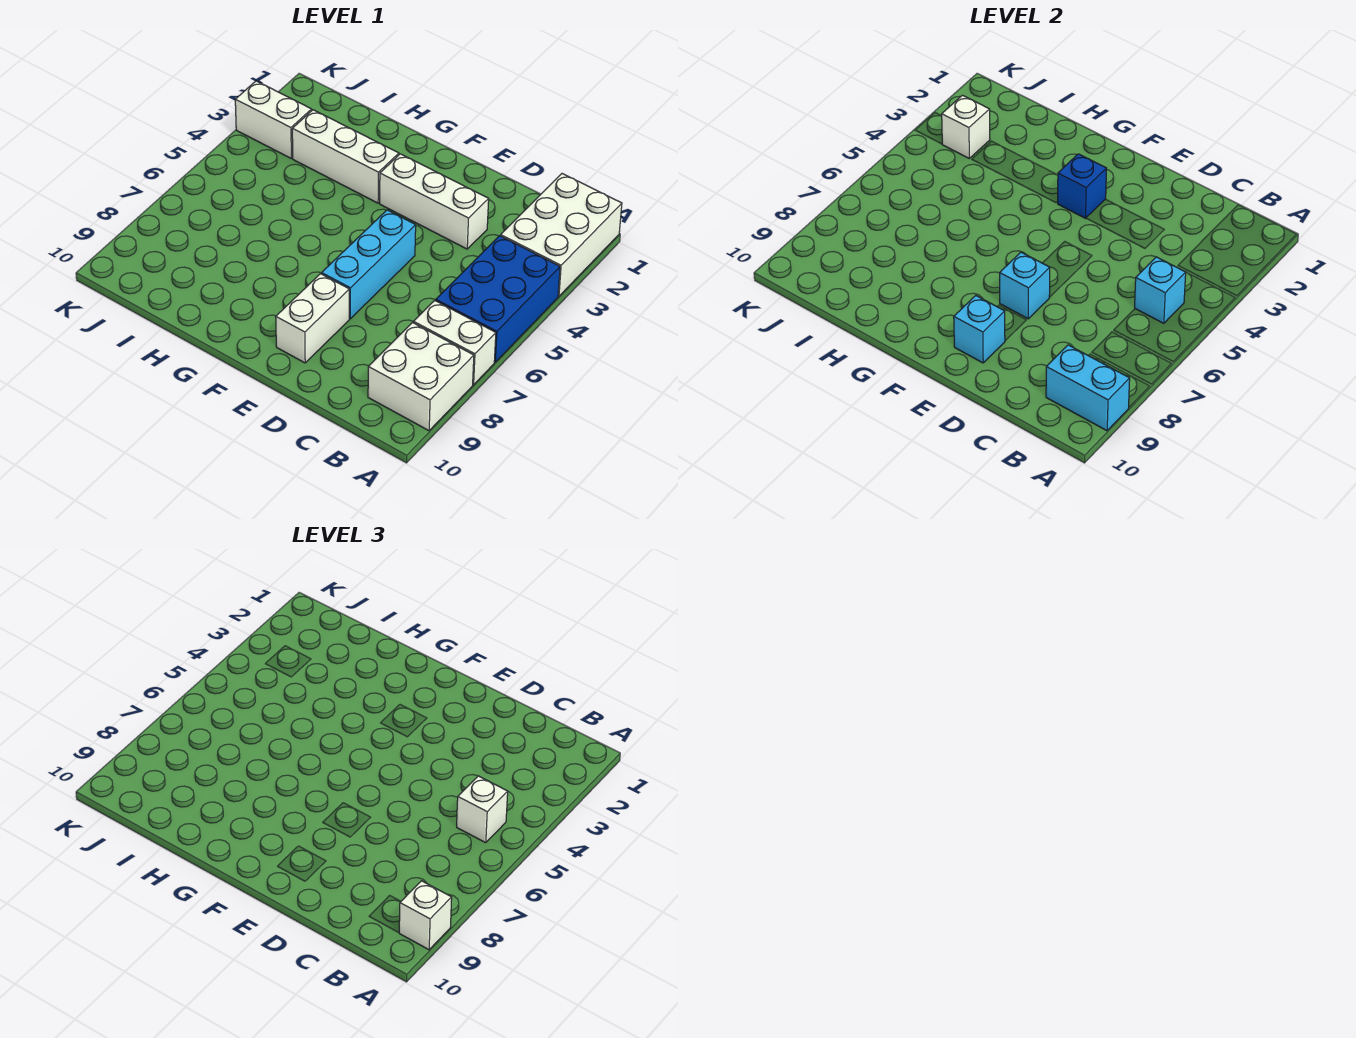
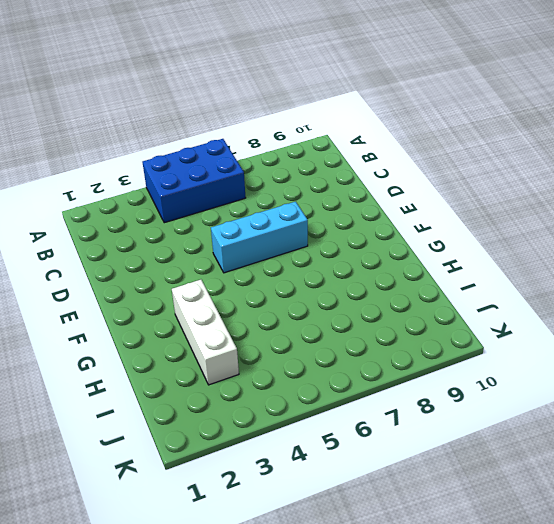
none -> white 2x3 brick [501,174,622,296]
none -> white 1x2 brick [414,301,496,385]
none -> white 2x2 brick [368,323,474,431]

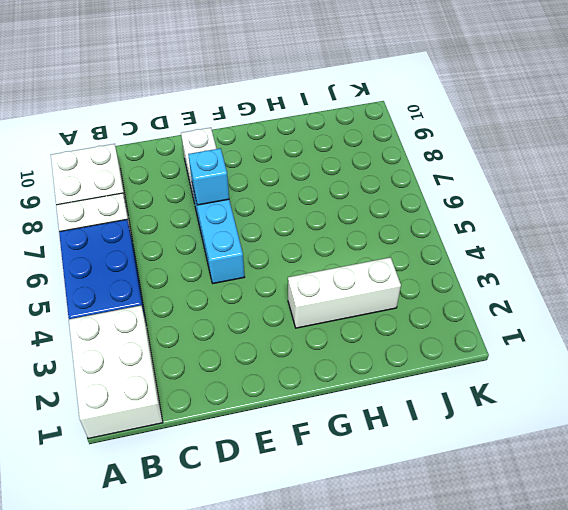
none -> white 1x3 brick [380,154,489,249]
none -> white 1x2 brick [235,81,312,158]
none -> cyan 1x2 brick [1046,345,1130,431]

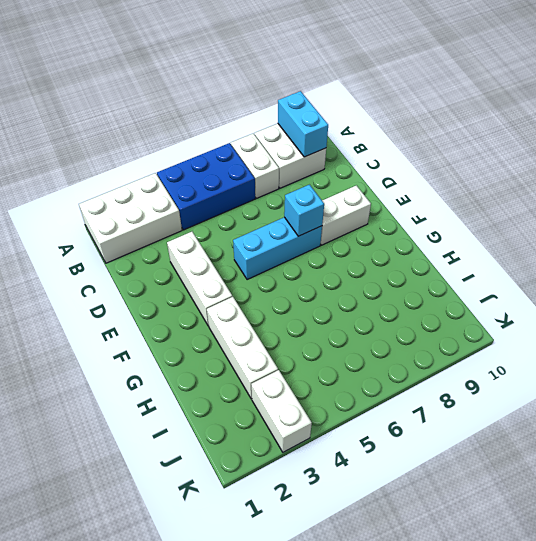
none -> cyan 1x1 brick [1135,257,1186,323]
none -> cyan 1x1 brick [954,296,1005,363]
none -> blue 1x1 brick [1058,154,1107,218]

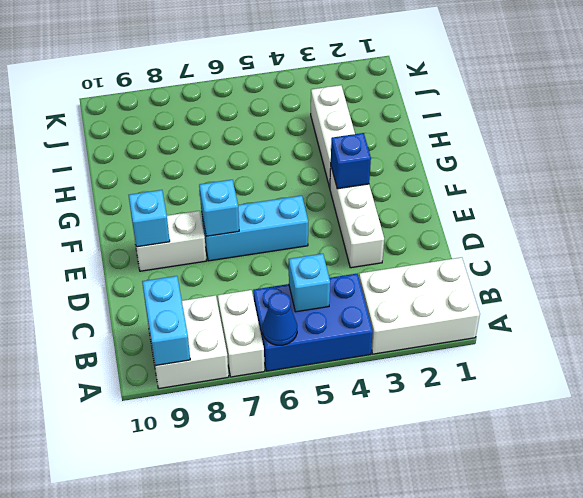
blue 1x1 cone [262,292,297,345] -> none
none -> white 1x2 brick [235,81,312,158]
none -> white 1x1 brick [942,95,990,158]
none -> white 1x1 brick [399,881,452,950]

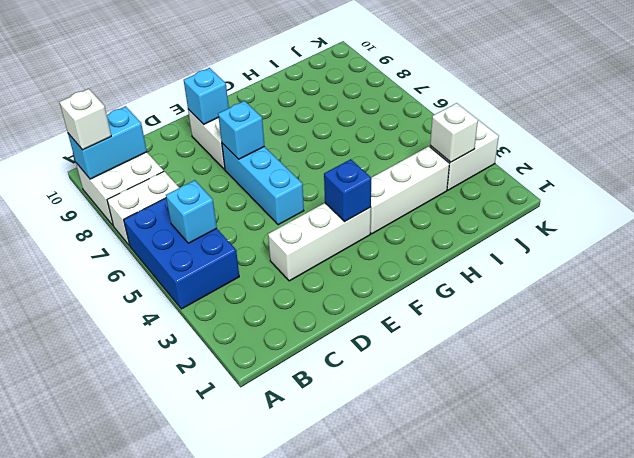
none -> white 2x3 brick [501,174,622,296]
none -> white 1x1 brick [457,776,508,843]

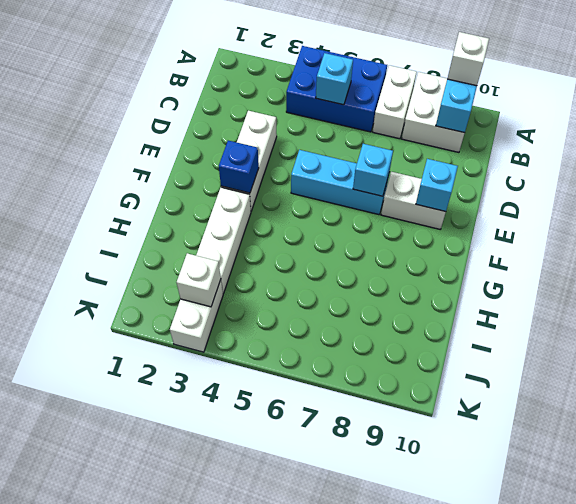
none -> white 2x3 brick [501,174,622,296]
none -> white 1x1 brick [457,776,508,843]

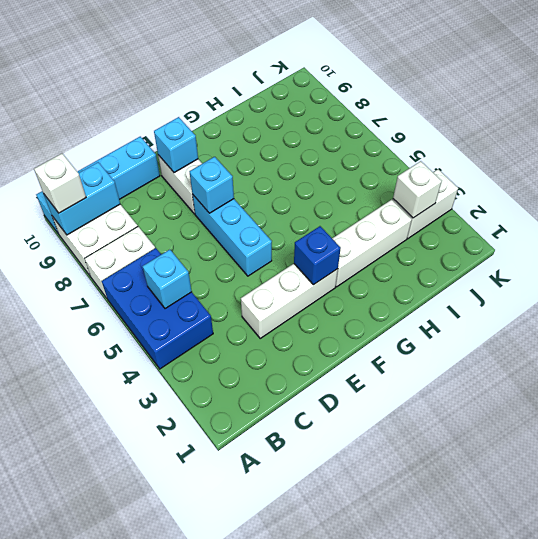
cyan 1x4 brick [36,137,160,234] -> none
none -> white 2x3 brick [501,174,622,296]
none -> white 1x1 brick [457,776,508,843]

